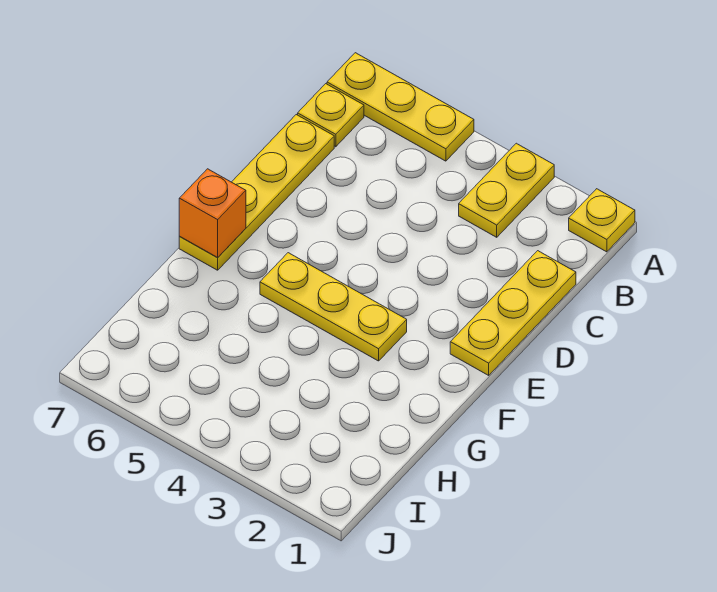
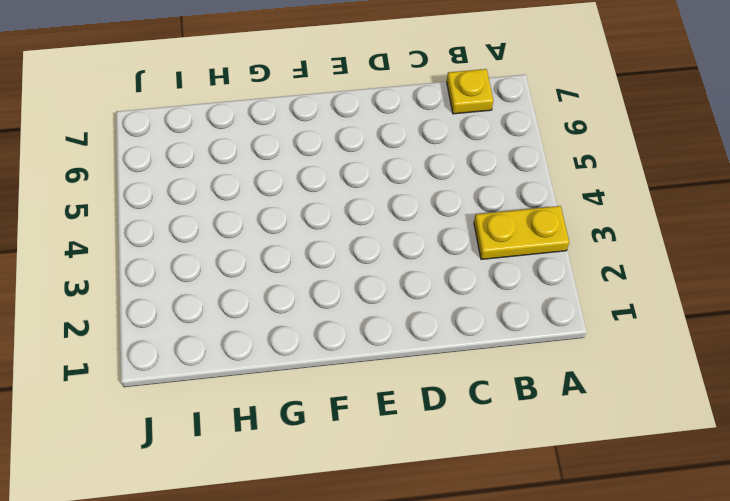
none -> yellow 1x1 plate [569,189,635,252]
none -> yellow 1x3 plate [327,53,474,161]

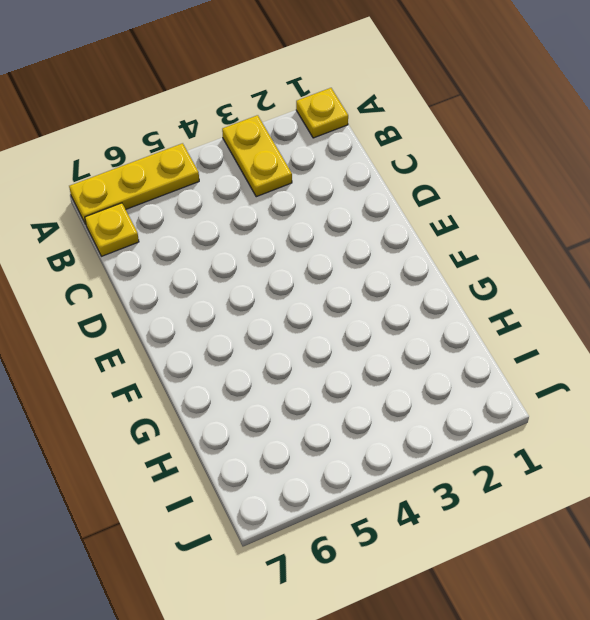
none -> yellow 1x3 plate [450,251,576,375]
none -> yellow 1x4 plate [179,115,334,270]

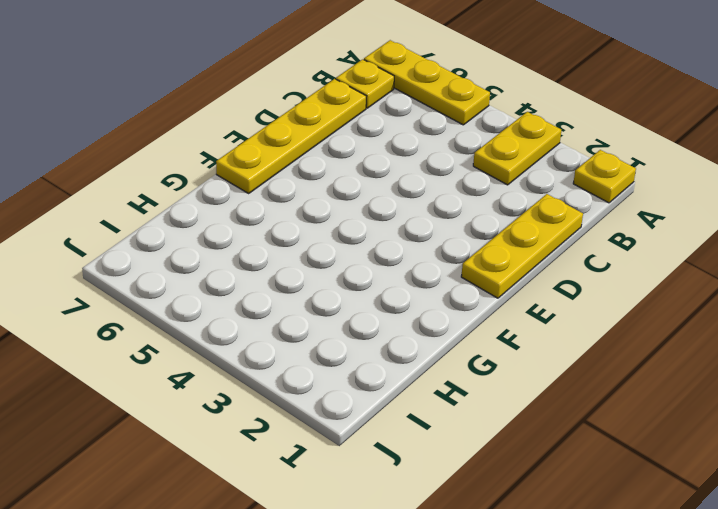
none -> yellow 1x3 plate [260,253,407,361]
none -> orange 1x1 brick [179,169,246,258]

